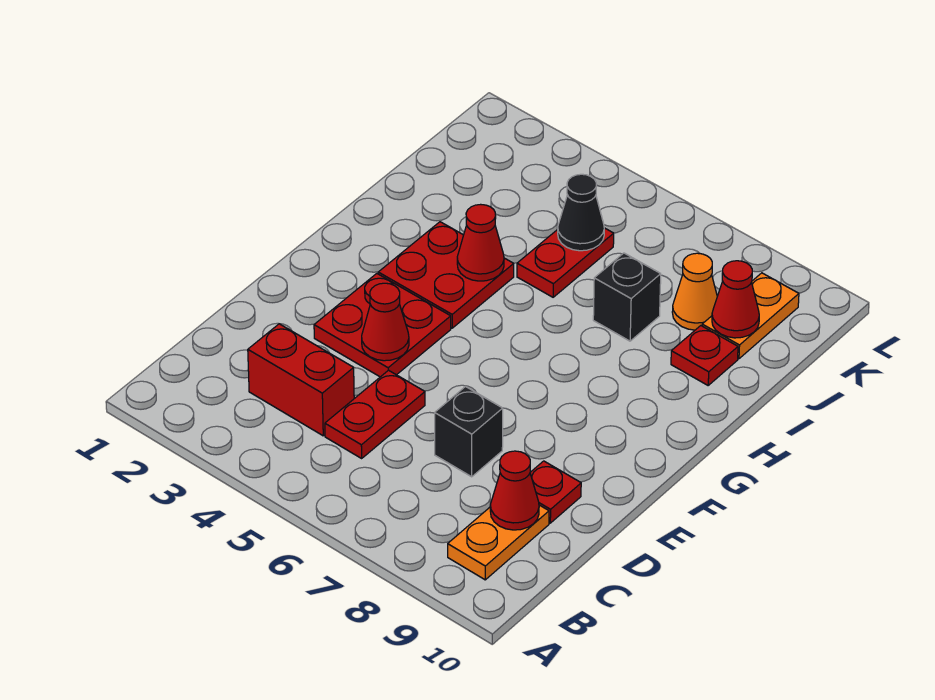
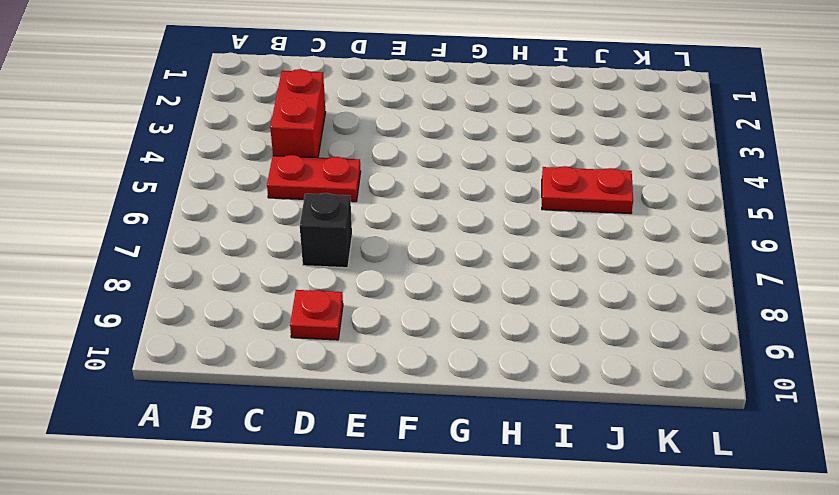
none -> orange 1x2 plate [448,505,549,580]
none -> red 2x2 plate [314,274,451,377]
none -> red 2x2 plate [378,222,514,328]

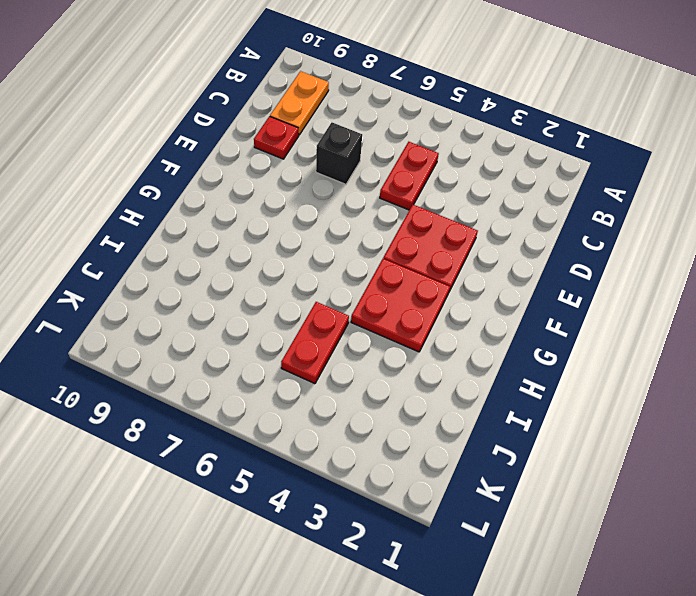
none -> red 1x2 brick [248,324,354,436]
none -> black 1x1 brick [593,253,661,341]
none -> red 1x1 plate [671,326,738,385]

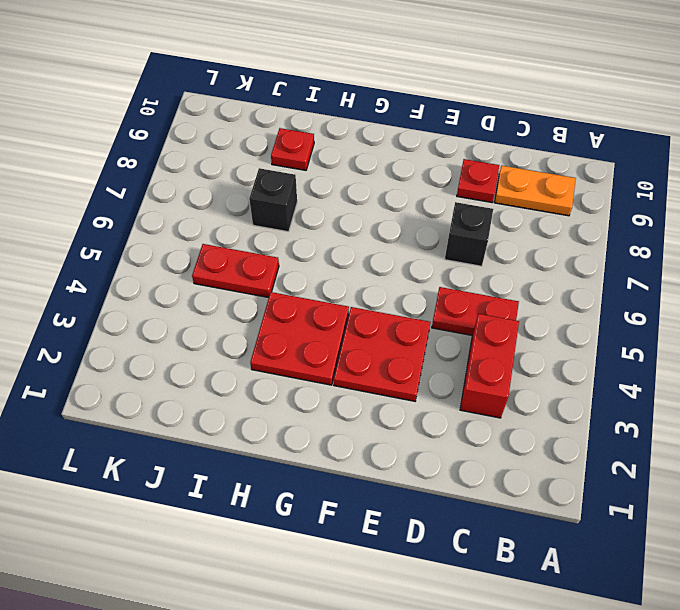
none -> orange 1x1 cone [672,253,717,330]
none -> orange 1x2 plate [702,273,799,359]
none -> red 1x1 cone [490,451,539,530]

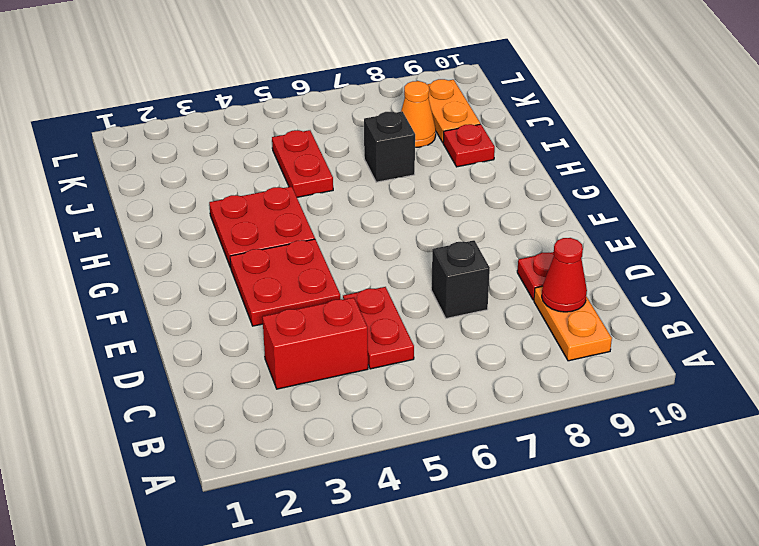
none -> red 1x1 cone [362,283,409,361]
none -> red 1x1 cone [457,204,504,281]
none -> black 1x1 cone [557,174,604,251]

